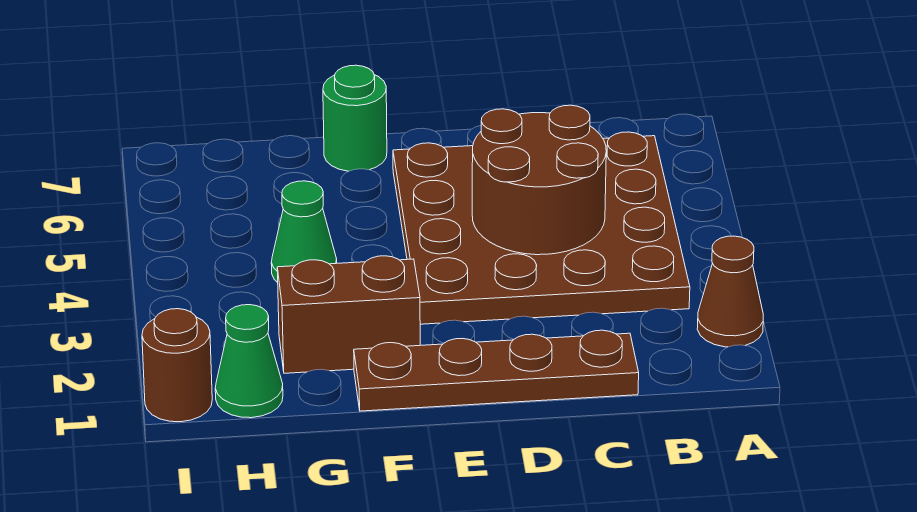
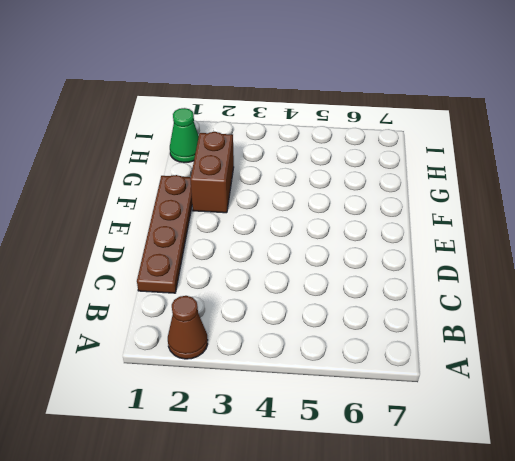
none -> brown 4x4 plate [393,132,690,324]
none -> green 1x1 round brick [323,65,387,171]

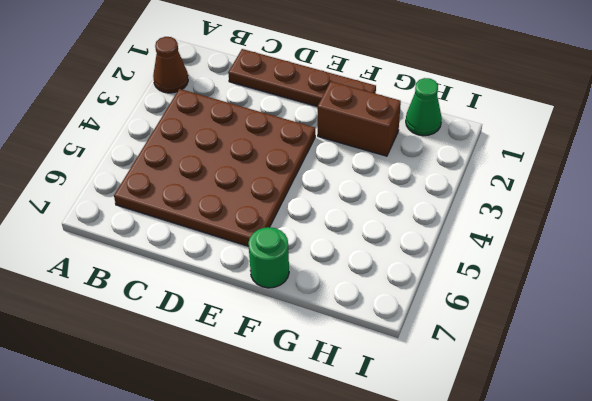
none -> green 1x1 cone [271,181,337,283]
none -> brown 1x1 round brick [142,309,212,422]

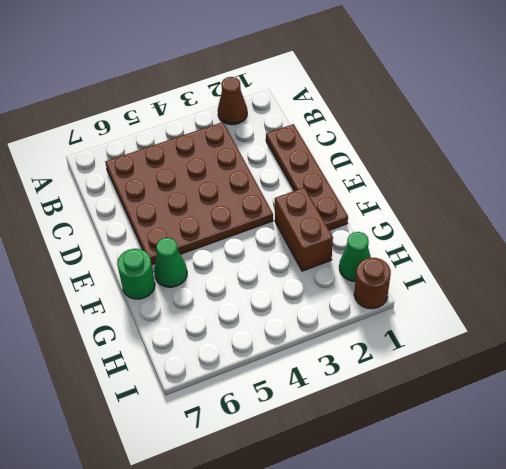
green 1x1 cone [154,238,187,287] -> green 1x1 cone moved to [271,181,337,283]
none -> brown 2x2 round brick [472,105,606,255]

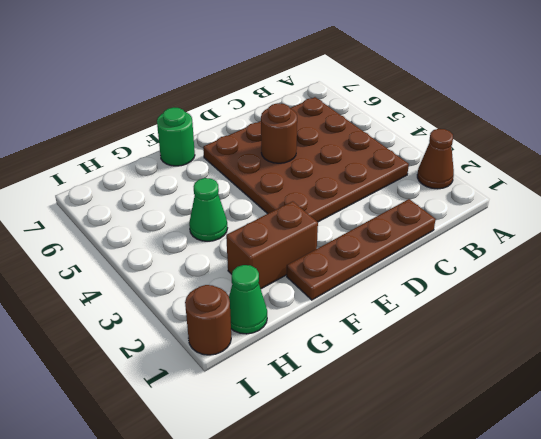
brown 1x1 round brick [261,103,297,163] -> brown 2x2 round brick [472,105,606,255]

